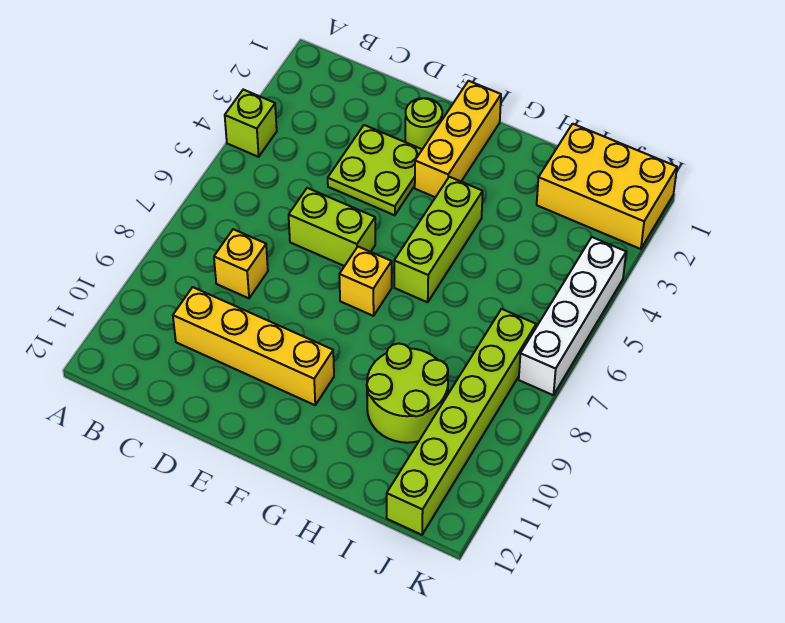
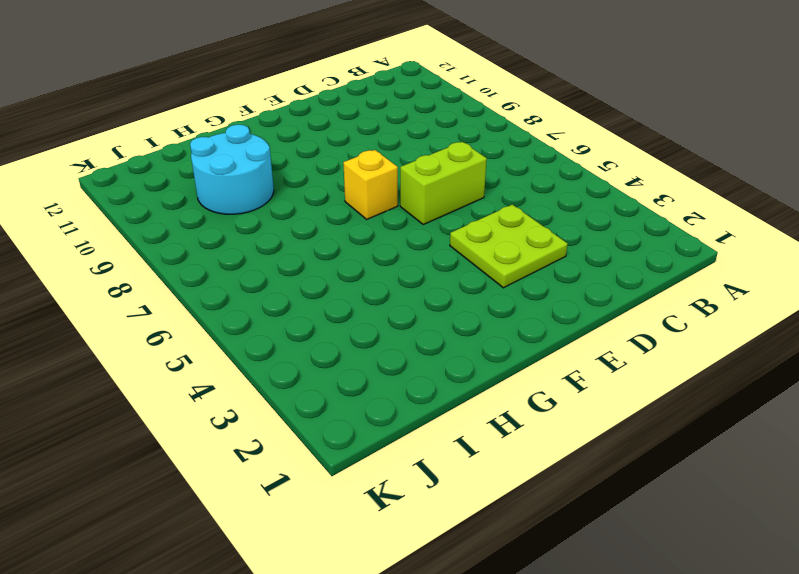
cyan 2x2 round brick [190,125,274,214] -> lime 2x2 round brick [367,343,448,443]
none -> lime 1x1 brick [225,90,277,157]
none -> yellow 1x1 brick [214,229,268,298]
none -> yellow 1x4 brick [173,287,334,405]

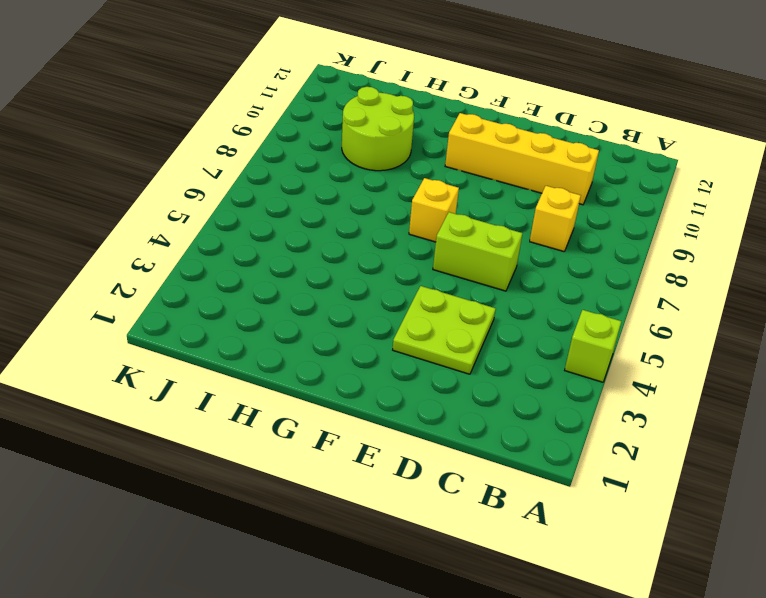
none -> lime 1x1 round brick [405,98,442,149]
none -> yellow 1x3 brick [415,81,501,197]
none -> lime 1x3 brick [394,177,483,302]

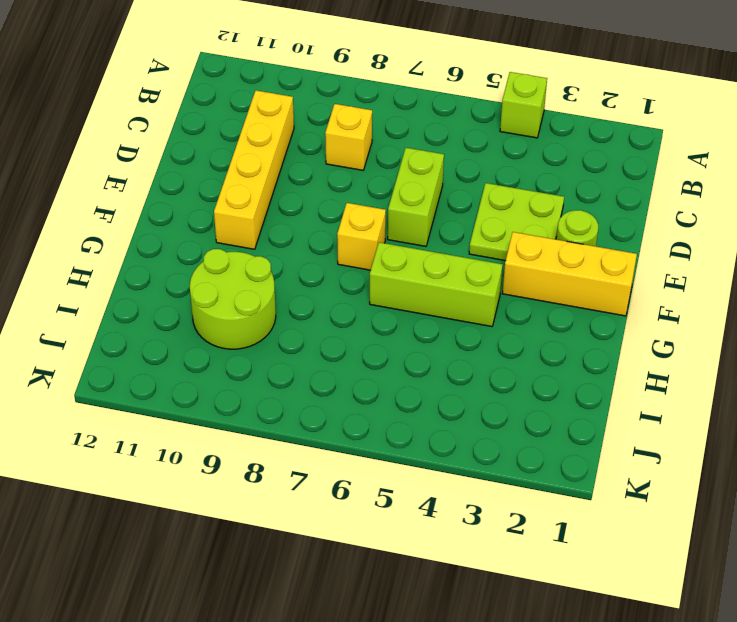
none -> yellow 2x3 brick [537,124,677,249]
none -> lime 1x6 brick [387,309,536,535]
none -> white 1x4 brick [519,237,626,395]

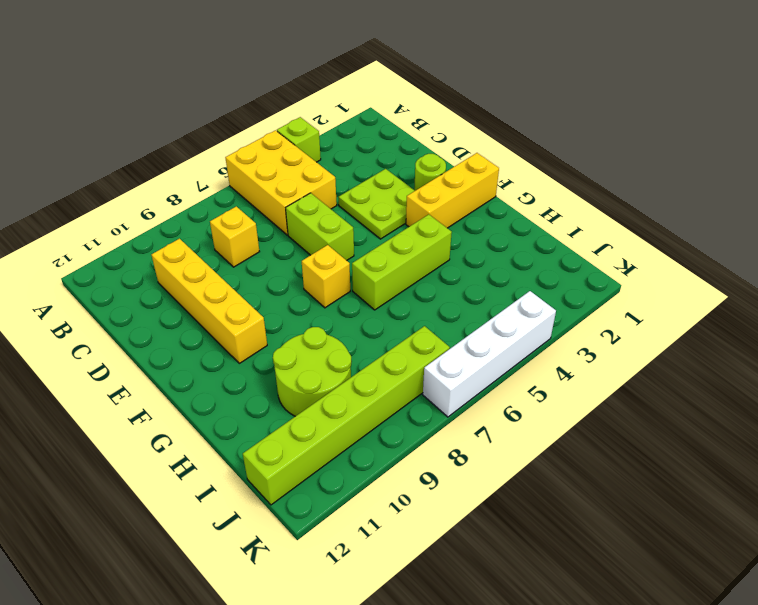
yellow 2x3 brick [225,130,337,235] -> yellow 2x3 brick moved to [537,124,677,249]

